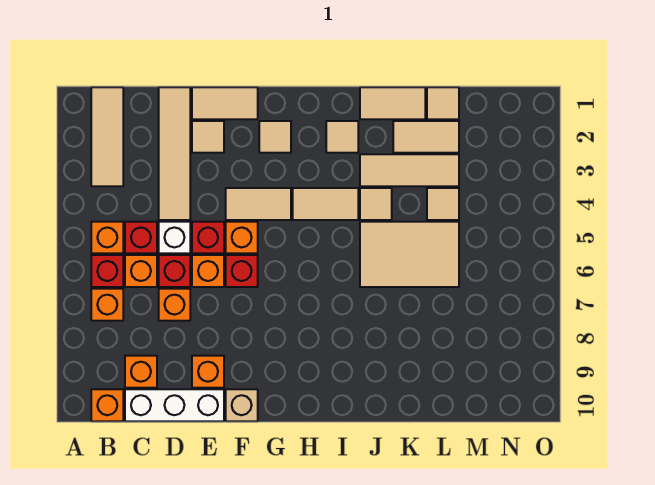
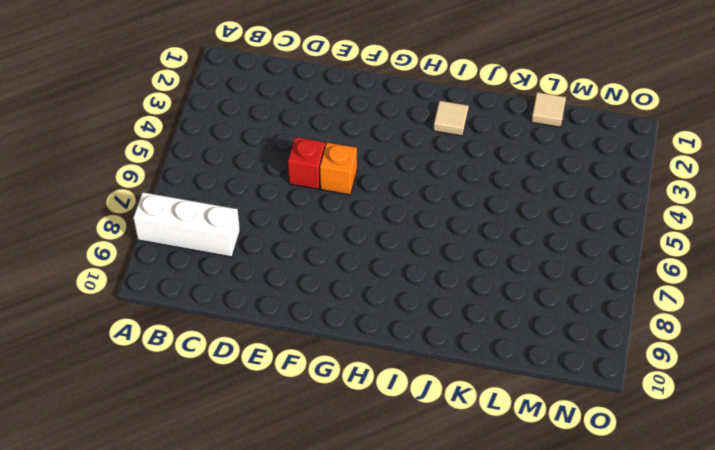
white 1x3 brick [133,192,240,257] -> white 1x3 brick moved to [125,389,224,421]
none -> tan 1x3 tile [91,87,123,186]
none -> orange 1x1 brick [91,222,123,253]
none -> red 1x1 brick [91,255,123,287]
none -> orange 1x1 brick [91,289,123,321]

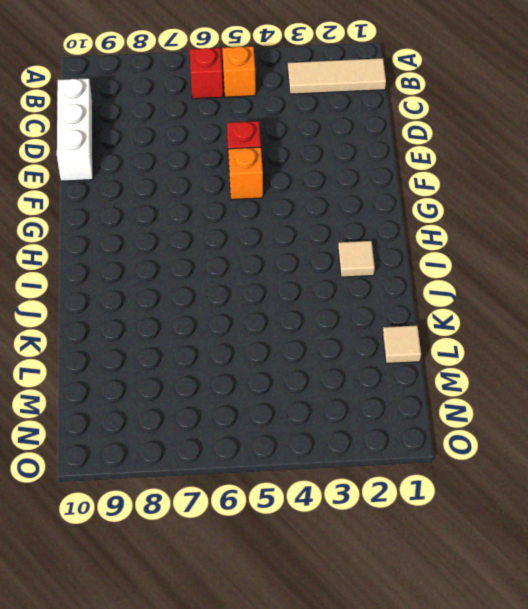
none -> orange 1x1 brick [91,289,123,321]
none -> orange 1x1 brick [91,389,123,421]
none -> red 1x1 brick [125,222,157,253]
none -> orange 1x1 brick [125,255,157,287]

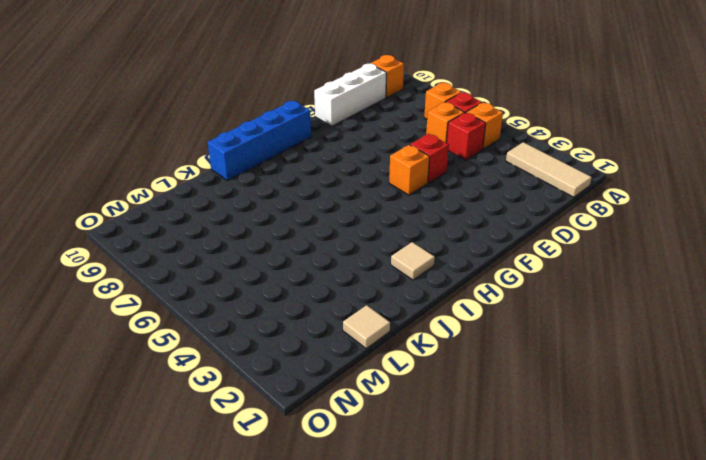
blue 1x4 brick [208,100,311,181] -> none
none -> orange 1x1 brick [125,356,157,388]
none -> tan 1x4 tile [159,87,190,220]
none -> white 1x1 brick [159,222,190,253]
none -> red 1x1 brick [159,255,190,287]

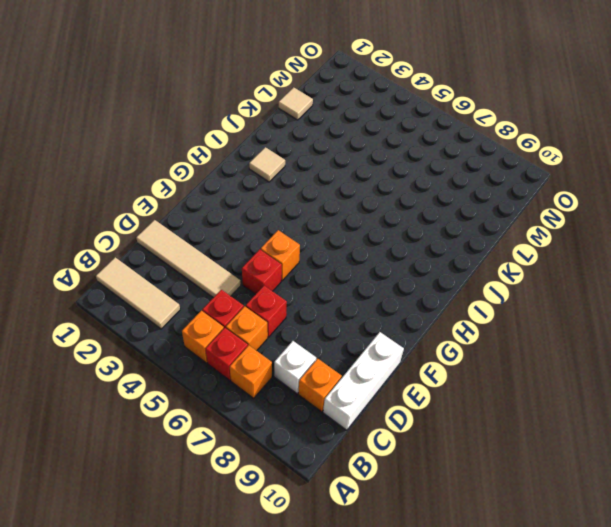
white 1x1 brick [274,341,316,394] -> white 1x1 brick moved to [159,222,190,253]
none -> orange 1x1 brick [91,389,123,421]
none -> orange 1x1 brick [159,289,190,321]
none -> tan 1x2 tile [192,87,258,119]
none -> tan 1x1 tile [192,121,224,153]

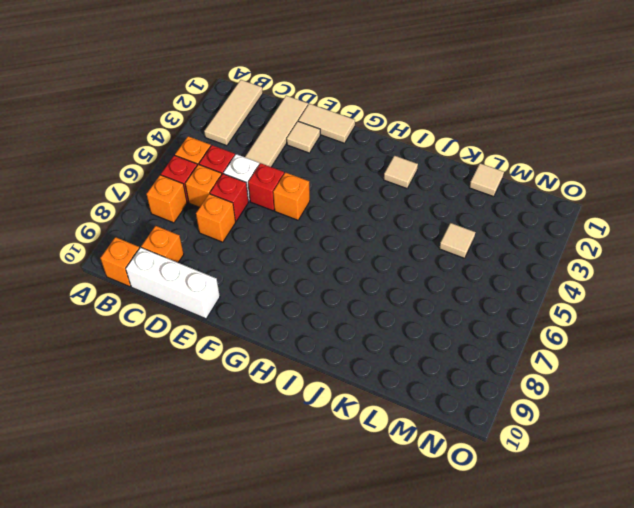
none -> orange 1x1 brick [192,255,224,287]
none -> orange 1x1 brick [192,356,224,388]
none -> tan 1x2 tile [226,188,291,220]
none -> red 1x1 brick [226,255,258,287]

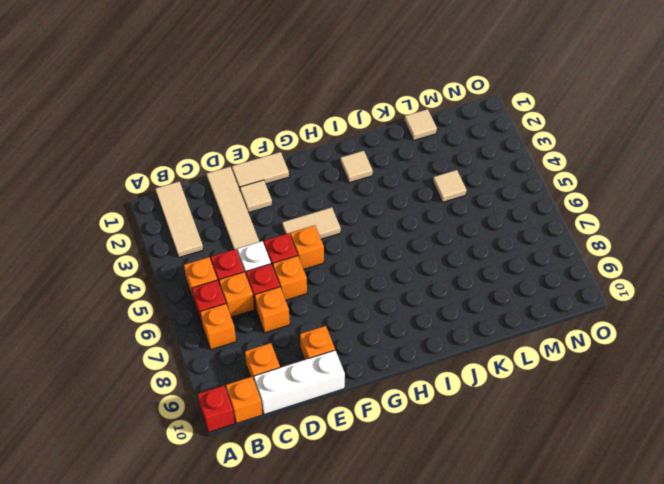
red 1x1 brick [198,386,235,432] -> red 1x1 brick moved to [226,255,258,287]
none -> tan 1x1 brick [226,389,258,421]
none -> tan 1x1 tile [259,121,291,153]
none -> tan 1x2 tile [293,188,358,220]
none -> tan 1x2 tile [360,87,425,119]

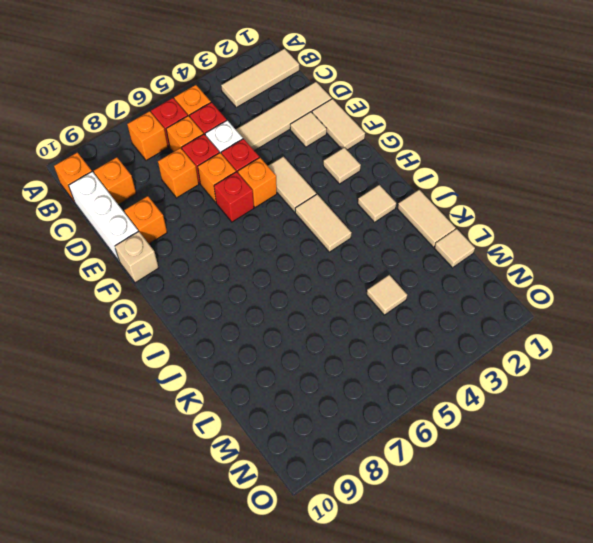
none -> tan 1x3 tile [360,154,459,186]
none -> tan 1x1 tile [360,188,392,220]
none -> tan 2x3 tile [360,222,459,287]
none -> tan 1x2 tile [393,121,459,153]

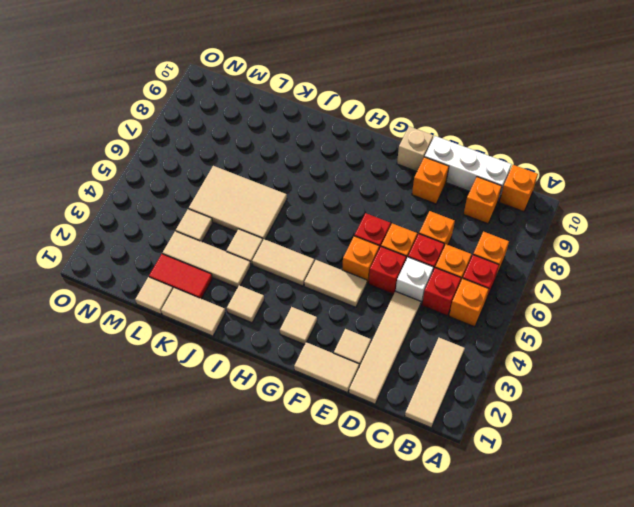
red 1x2 tile [149,254,212,299] -> tan 1x2 tile [393,121,459,153]

